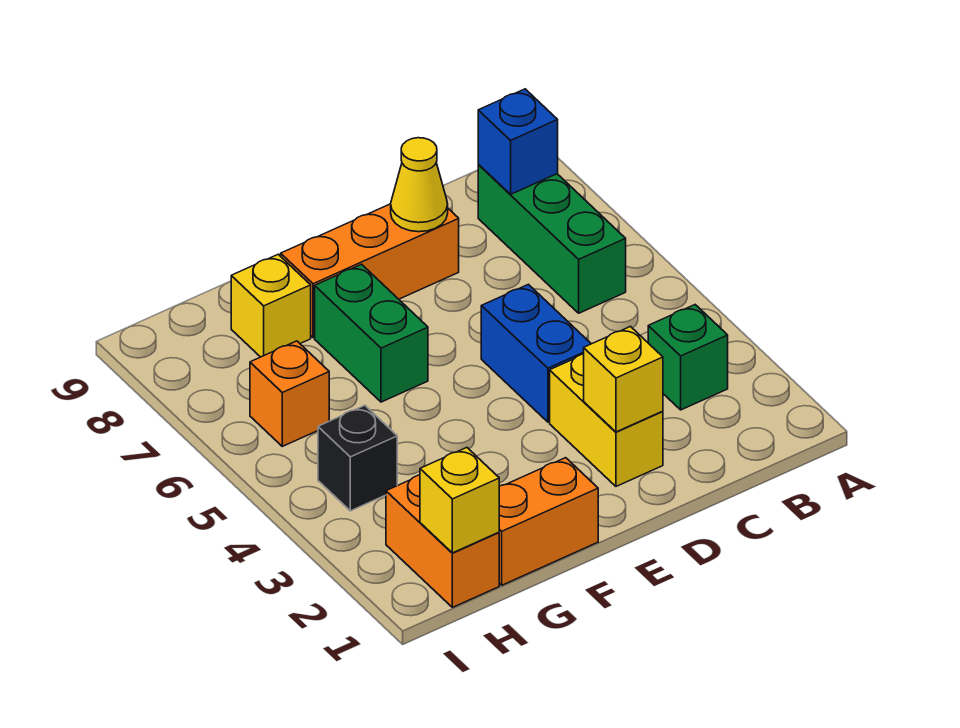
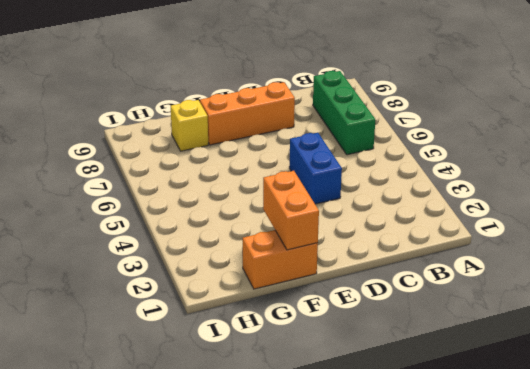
orange 1x2 brick [263,171,319,250] -> orange 1x2 brick moved to [386,475,499,607]
none -> green 1x1 brick [648,305,728,410]
none -> yellow 1x2 brick [550,354,663,486]
none -> green 1x2 brick [315,264,428,402]

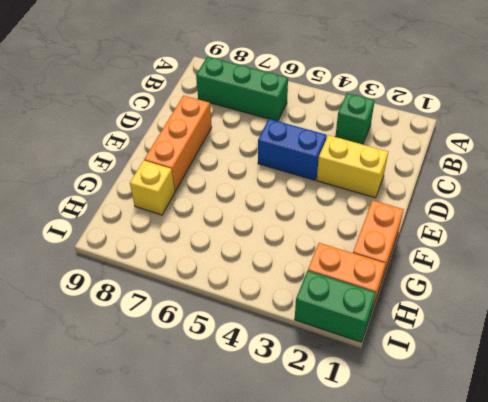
green 1x2 brick [295,271,376,342] -> green 1x2 brick moved to [315,264,428,402]
none -> black 1x1 brick [318,405,397,511]
none -> orange 1x1 brick [250,341,329,446]
none -> blue 1x1 brick [478,89,558,194]

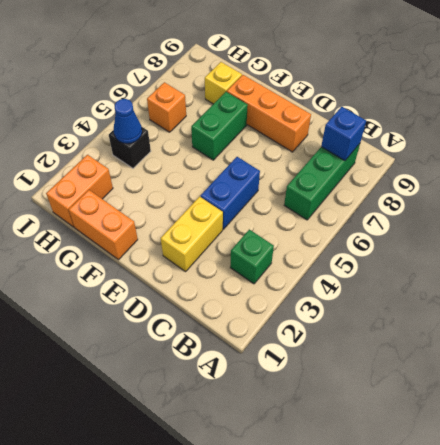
blue 1x1 cone [114,99,142,144] -> none
none -> yellow 1x1 brick [584,327,663,432]
none -> yellow 1x1 cone [391,138,448,232]
none -> yellow 1x1 brick [420,448,499,553]

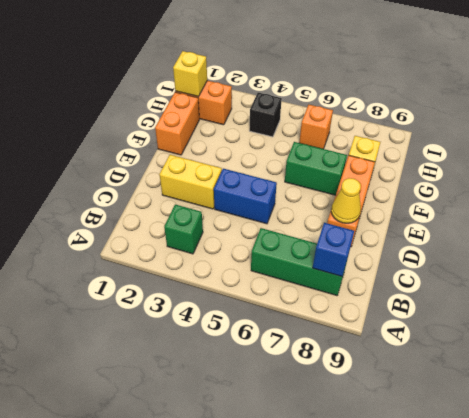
none -> yellow 1x1 brick [584,327,663,432]

